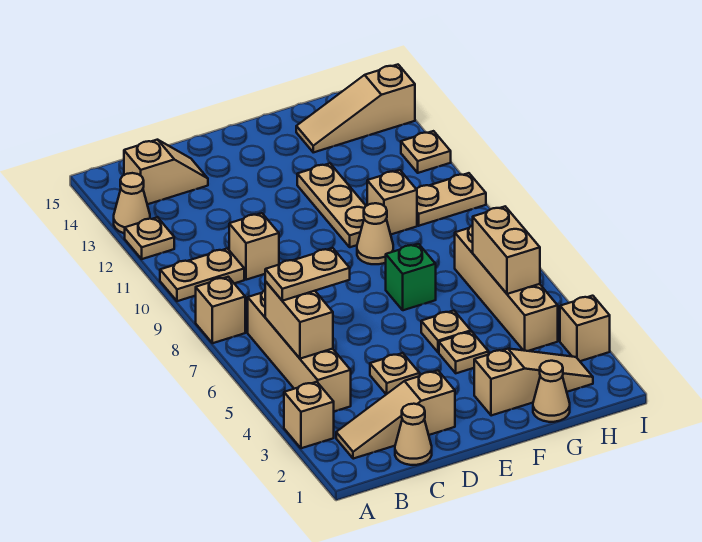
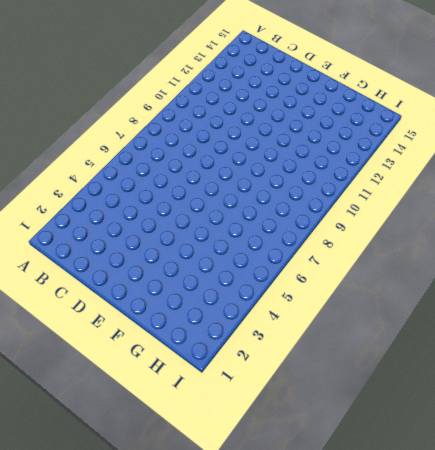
none -> tan 1x1 brick [284,382,334,448]
none -> tan 1x1 brick [196,277,245,343]
none -> tan 1x2 plate [160,249,244,301]

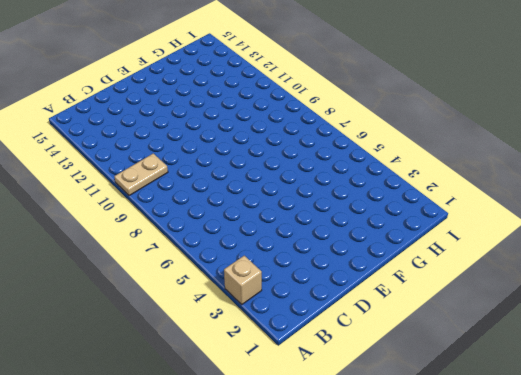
none -> tan 1x1 brick [196,277,245,343]
none -> tan 1x1 plate [125,217,174,259]
none -> tan 1x1 cone [114,173,150,233]

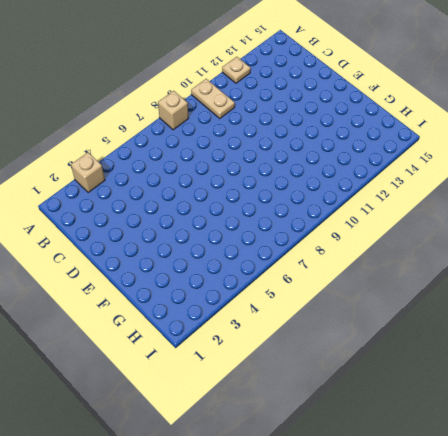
none -> tan 1x1 cone [114,173,150,233]
none -> tan 1x3 slope [336,371,455,459]
none -> tan 1x4 brick [248,291,351,411]

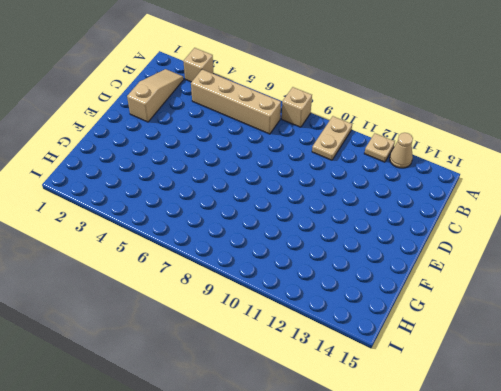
none -> tan 1x2 slope [124,140,208,204]
none -> tan 1x1 cone [395,404,432,465]
none -> tan 1x1 brick [229,213,279,280]

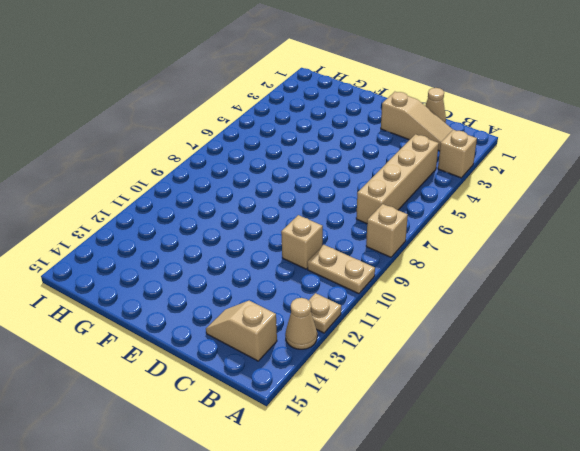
none -> tan 1x1 plate [370,353,420,394]
none -> tan 1x3 slope [474,349,593,416]
none -> tan 1x1 plate [439,331,489,373]

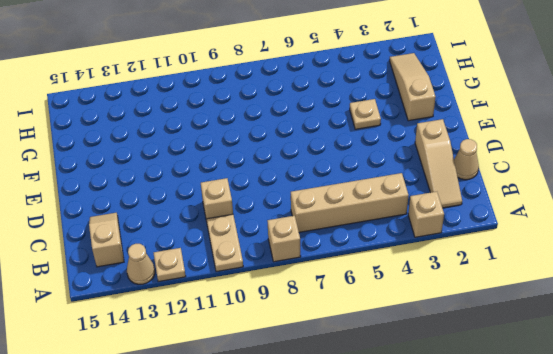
none -> tan 1x1 plate [370,353,420,394]
none -> tan 1x1 plate [421,311,471,352]
none -> green 1x1 brick [386,244,436,310]

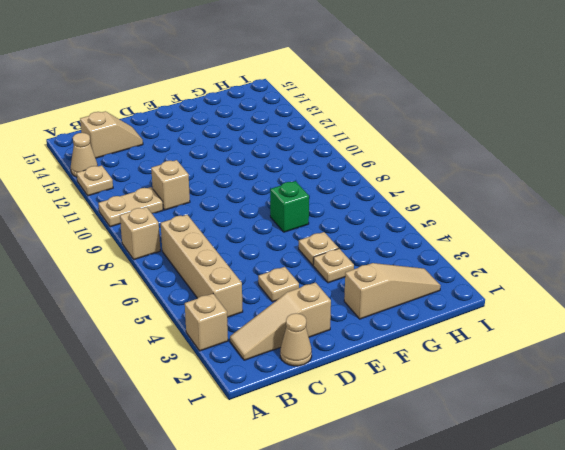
none -> tan 1x1 cone [357,203,393,264]
none -> tan 1x3 plate [297,163,366,247]
none -> tan 1x1 cone [533,361,570,422]

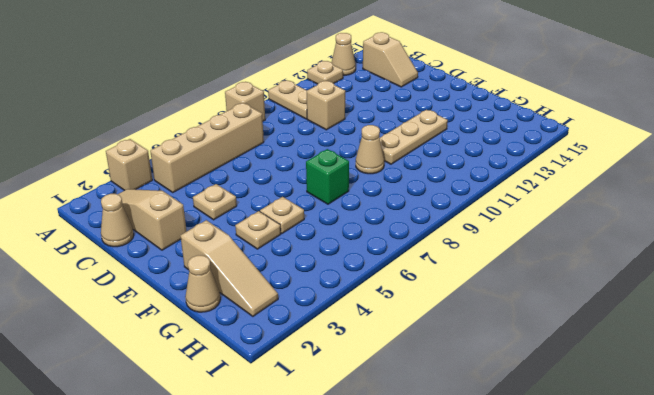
none -> tan 1x1 brick [367,170,417,234]
none -> tan 1x3 slope [296,65,415,152]
none -> tan 1x4 brick [455,226,558,351]

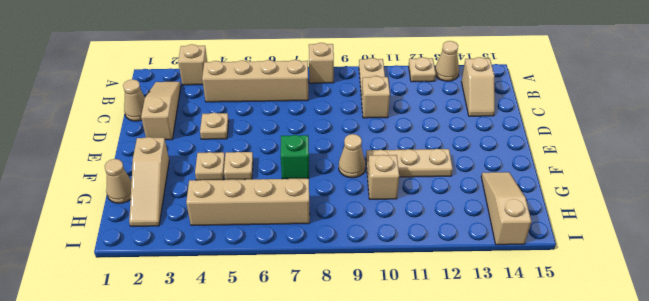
none -> tan 1x2 plate [417,173,486,226]
none -> tan 1x1 brick [560,296,610,361]
none -> tan 1x1 plate [401,131,451,173]

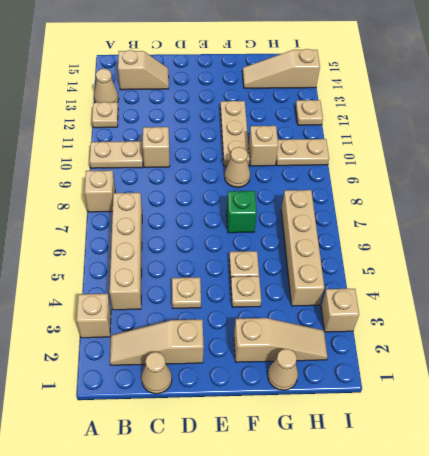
none -> tan 1x2 brick [265,282,333,359]
none -> tan 1x2 brick [473,207,540,294]
none -> tan 1x2 plate [265,248,350,301]

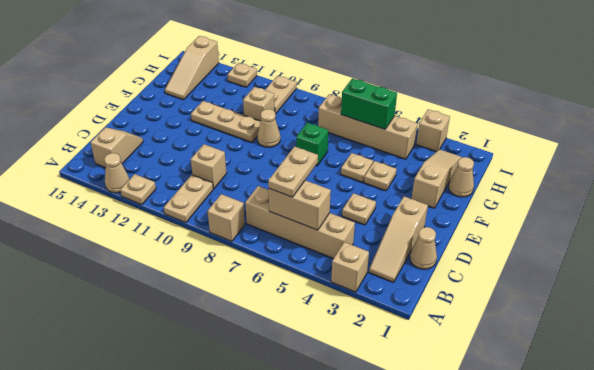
green 1x2 brick [341,78,397,129] -> tan 1x2 brick [473,207,540,294]

